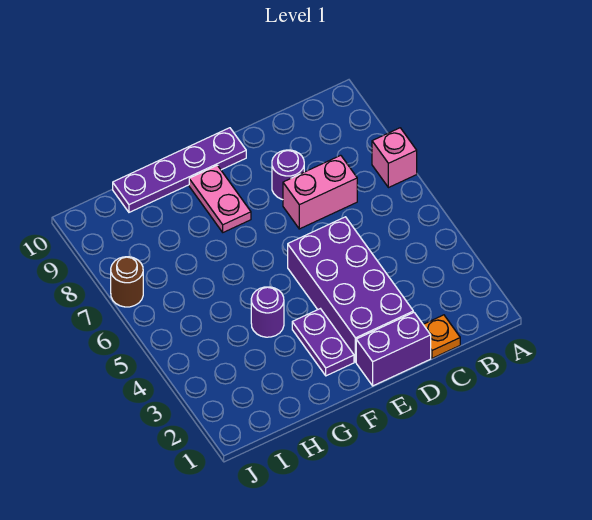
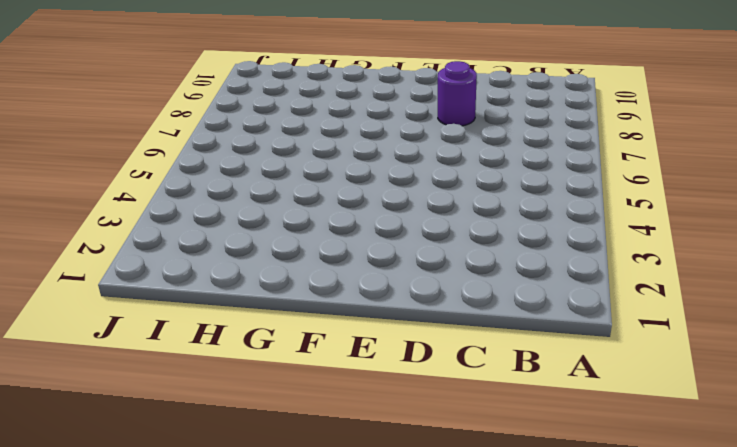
none -> pink 1x1 brick [372,128,417,188]
none -> orange 1x1 plate [423,315,460,358]

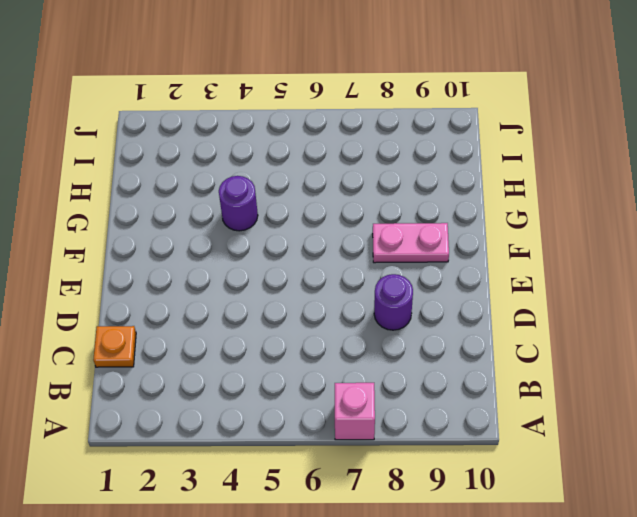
none -> pink 1x2 brick [283,155,357,229]
none -> purple 1x2 brick [356,312,431,386]

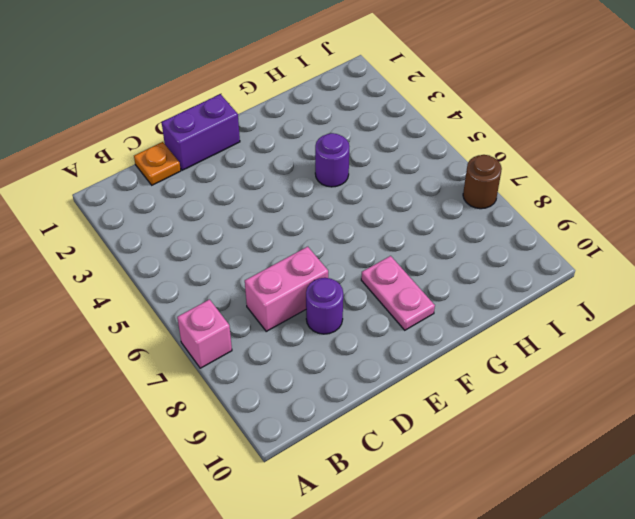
none -> purple 2x4 brick [288,217,413,362]
none -> purple 1x4 plate [113,128,246,212]

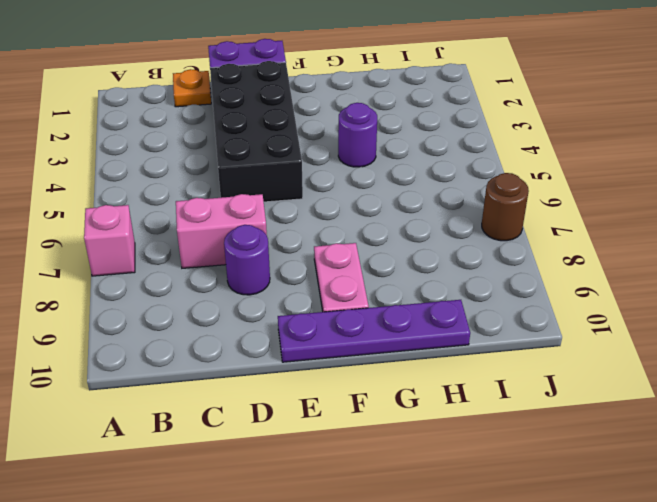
black 2x4 brick [210,61,303,202] -> purple 2x4 brick [288,217,413,362]
none -> purple 1x2 plate [292,309,354,376]

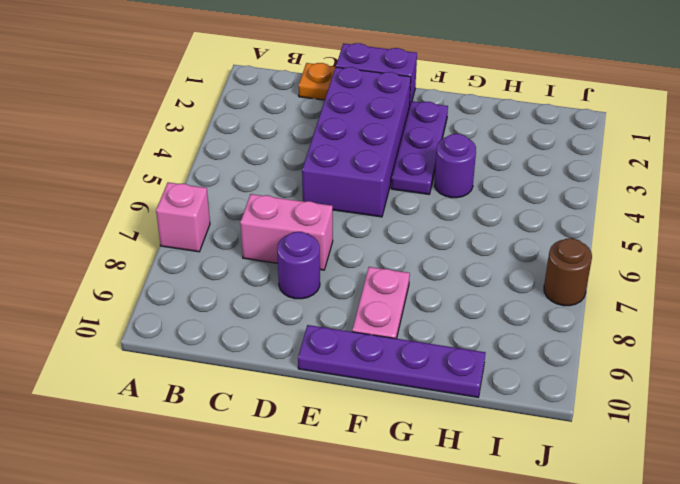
purple 1x3 plate [391,101,448,194] -> purple 1x2 plate [292,309,354,376]

